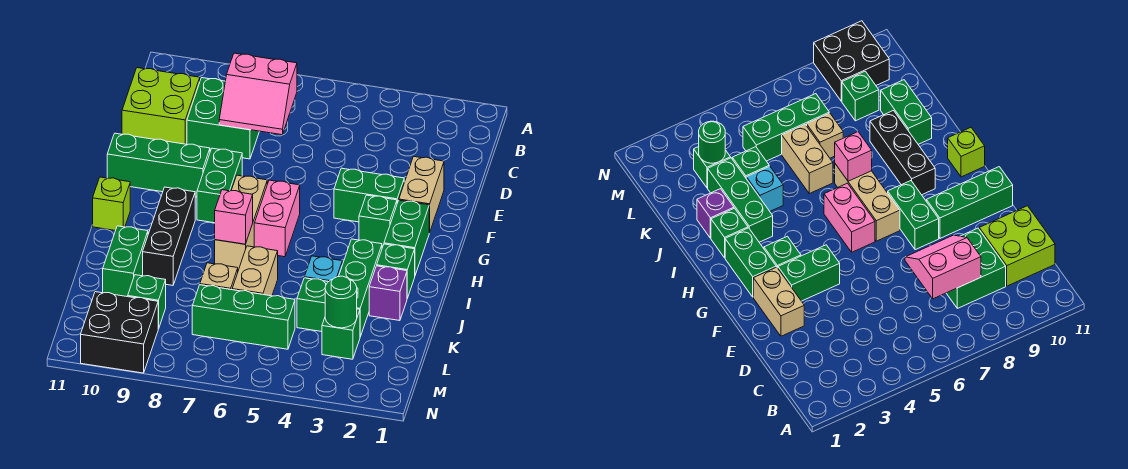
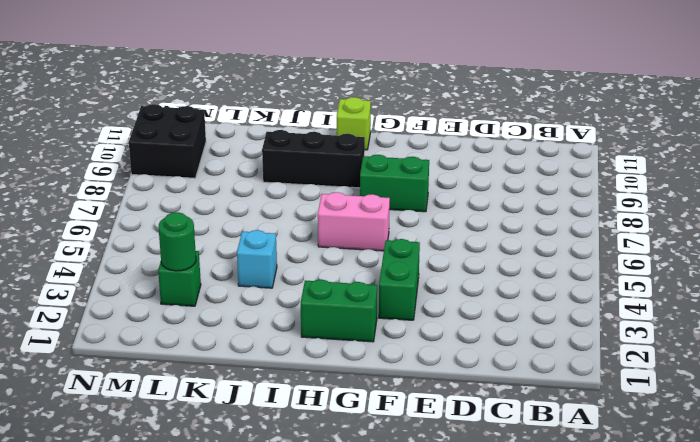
none -> green 2x2 brick [187,78,259,159]
none -> lime 2x2 brick [122,68,200,144]
none -> tan 1x2 brick [399,156,444,233]

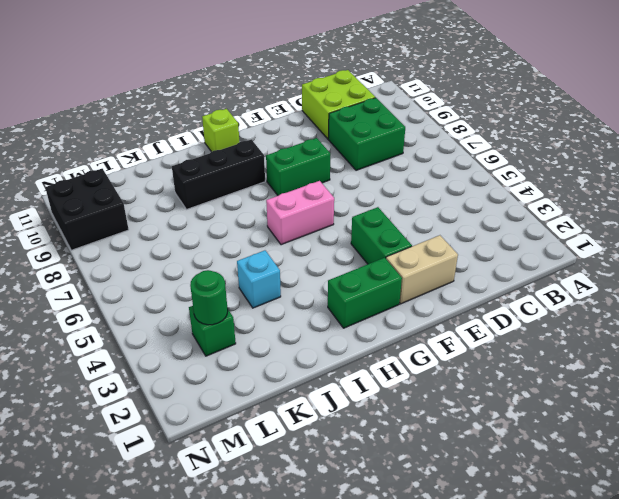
none -> green 1x3 brick [107,133,210,197]
none -> green 1x1 brick [359,195,397,248]
none -> tan 1x3 brick [215,175,267,270]

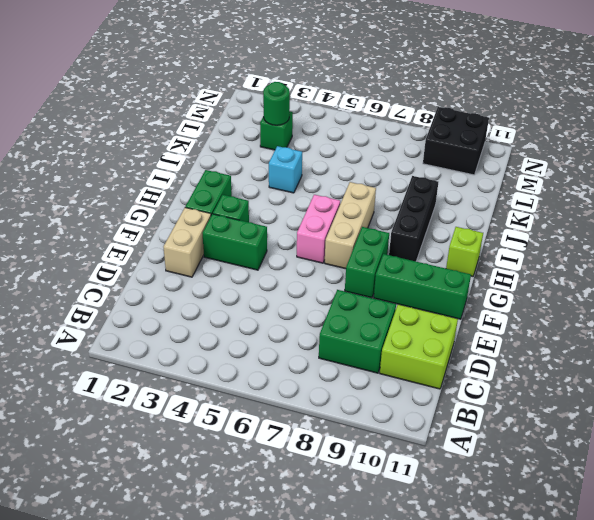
none -> green 1x1 brick [377,244,415,298]
none -> green 1x3 brick [339,239,382,337]
none -> purple 1x1 brick [369,266,407,321]

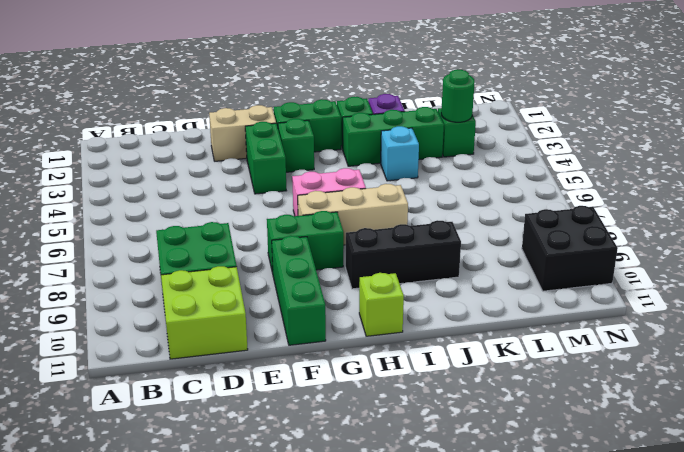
none -> tan 1x2 brick [232,246,278,296]
none -> green 1x2 brick [103,226,148,297]
none -> green 1x1 brick [297,278,328,332]

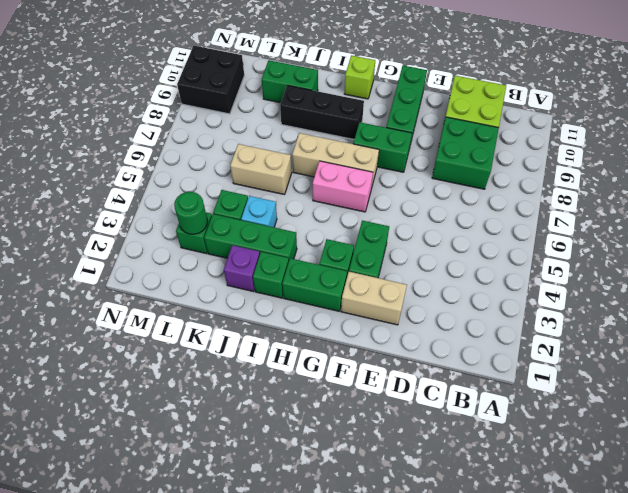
none -> tan 1x1 brick [200,263,238,290]
none -> green 1x3 brick [192,285,295,349]
none -> green 1x1 brick [128,275,166,329]

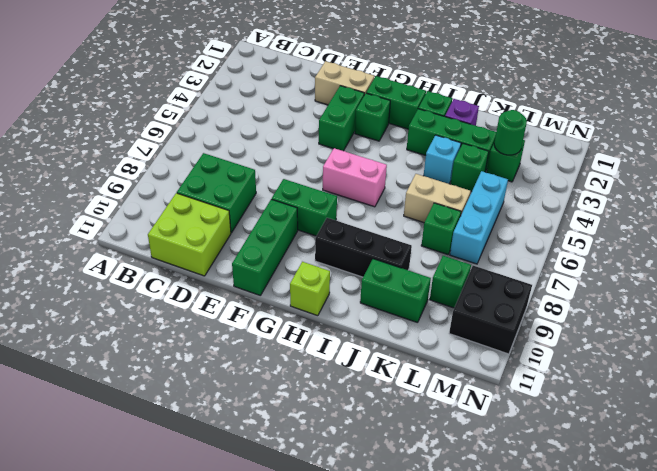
green 1x1 brick [421,203,461,255] -> tan 1x1 brick [200,263,238,290]
cyan 1x3 brick [450,171,508,264] -> green 1x3 brick [192,285,295,349]
none -> tan 1x3 brick [215,175,267,270]
none -> pink 2x2 slope [219,53,297,135]
none -> pink 1x1 brick [215,190,253,244]

